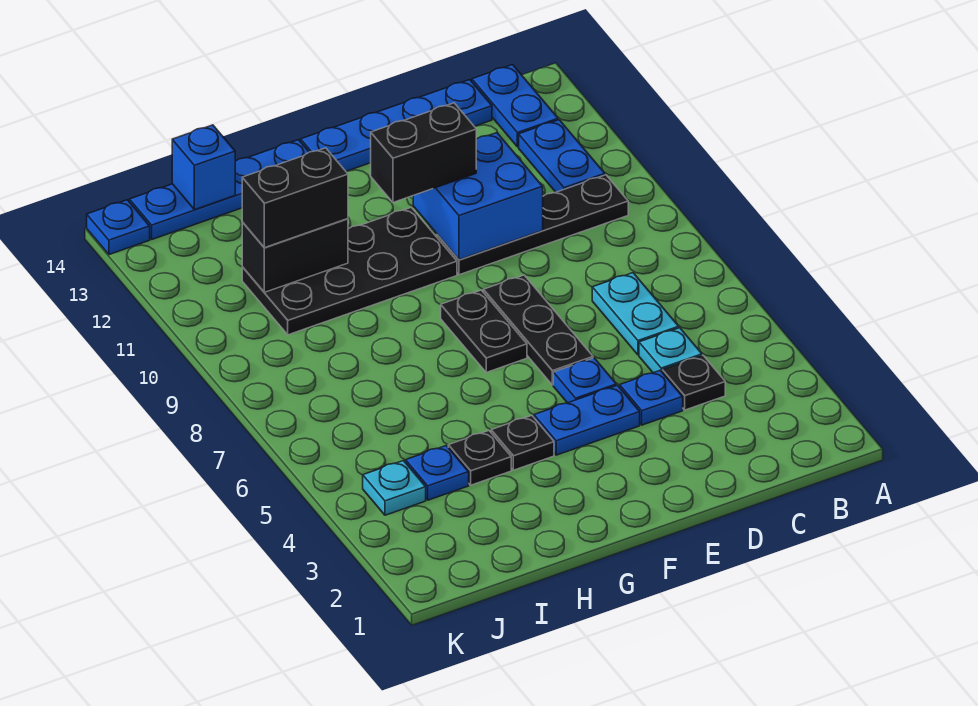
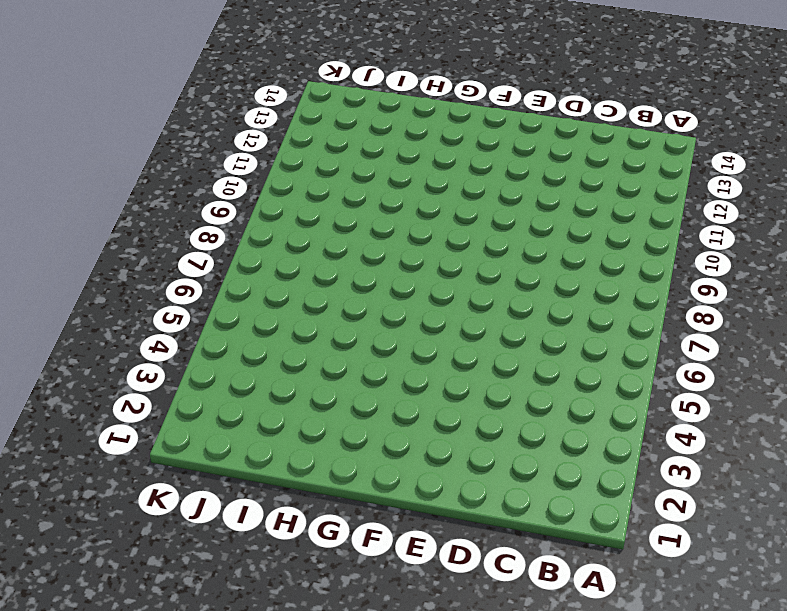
none -> black 1x4 plate [437,175,628,275]
none -> blue 1x2 plate [519,120,605,192]
none -> blue 1x2 plate [472,65,558,147]

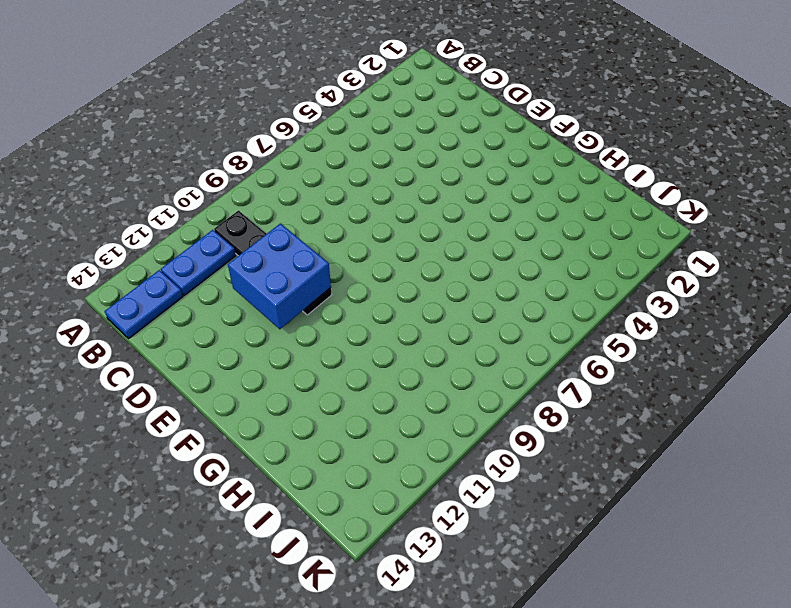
none -> black 1x1 plate [662,355,725,410]
none -> cyan 1x1 plate [639,328,702,373]
none -> cyan 1x2 plate [592,273,679,355]

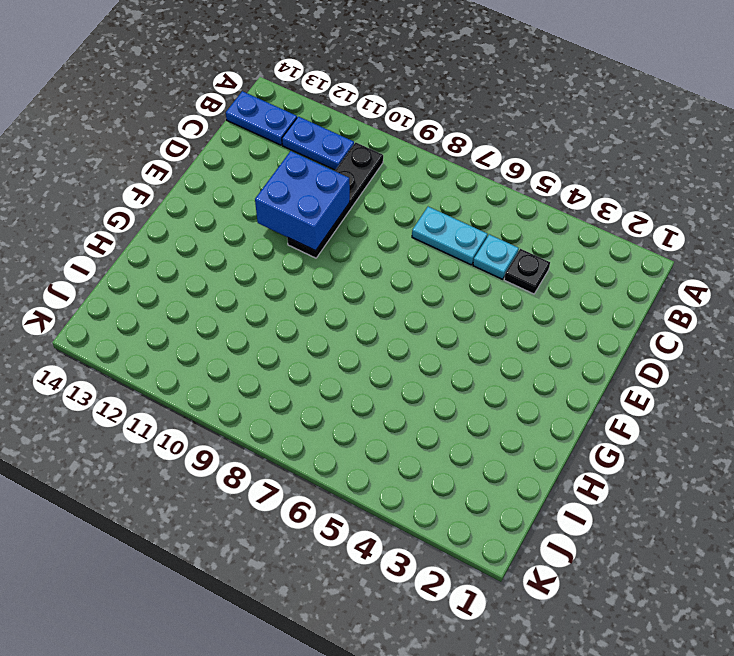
none -> blue 1x4 plate [301,80,492,171]
none -> blue 1x1 plate [620,371,683,425]
none -> blue 1x2 plate [534,385,640,455]

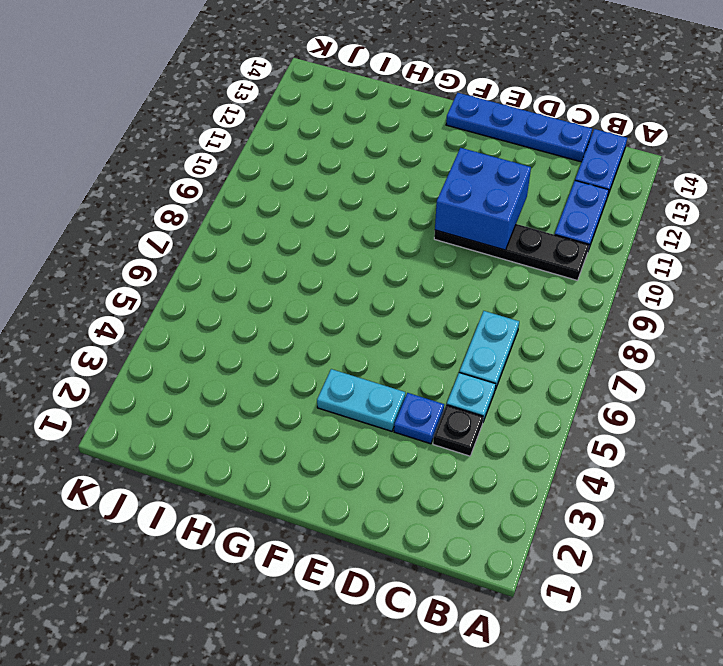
cyan 1x2 plate [317,369,405,431] -> blue 1x2 plate [534,385,640,455]
none -> blue 1x1 plate [553,358,616,403]
none -> black 1x3 plate [483,275,593,385]
none -> black 1x2 plate [441,290,527,372]

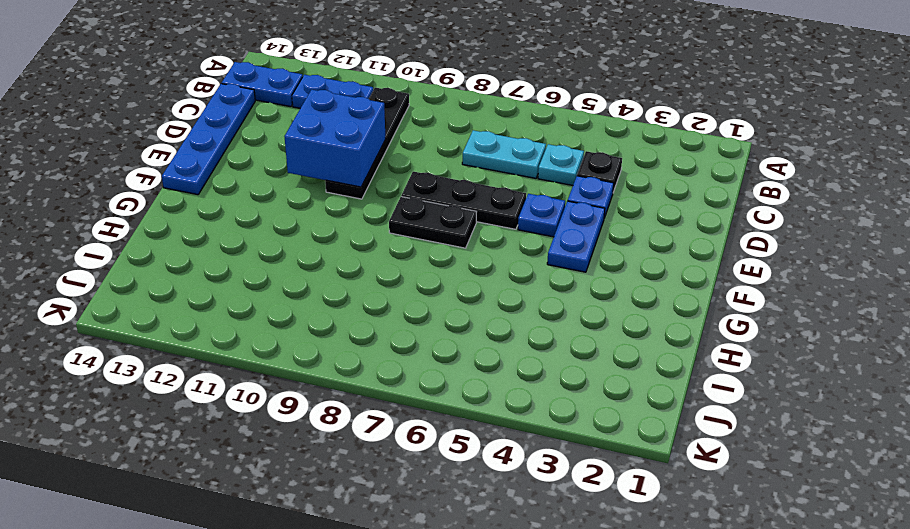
none -> black 2x4 plate [242,207,457,335]
none -> black 1x1 plate [491,416,554,470]
none -> blue 1x4 plate [129,140,309,239]

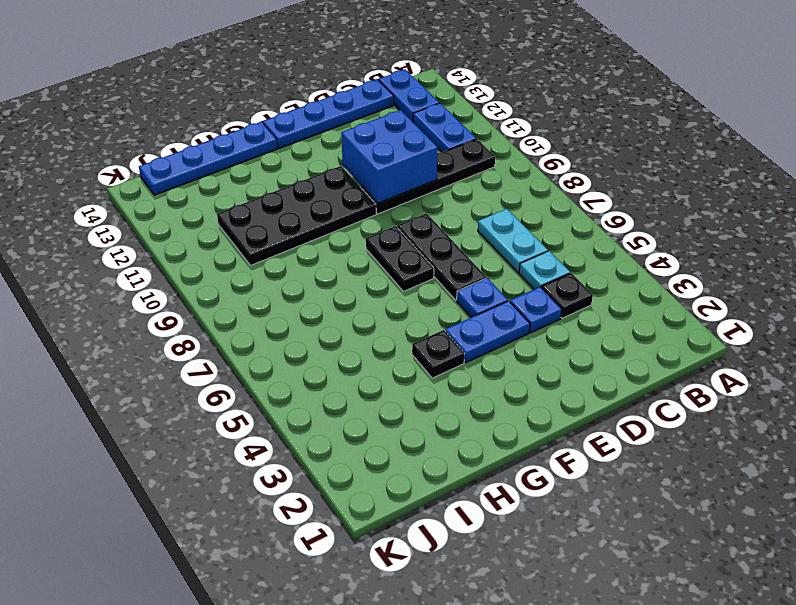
none -> black 1x1 plate [448,431,511,485]
none -> blue 1x1 plate [406,446,469,500]
none -> cyan 1x1 plate [363,461,426,515]

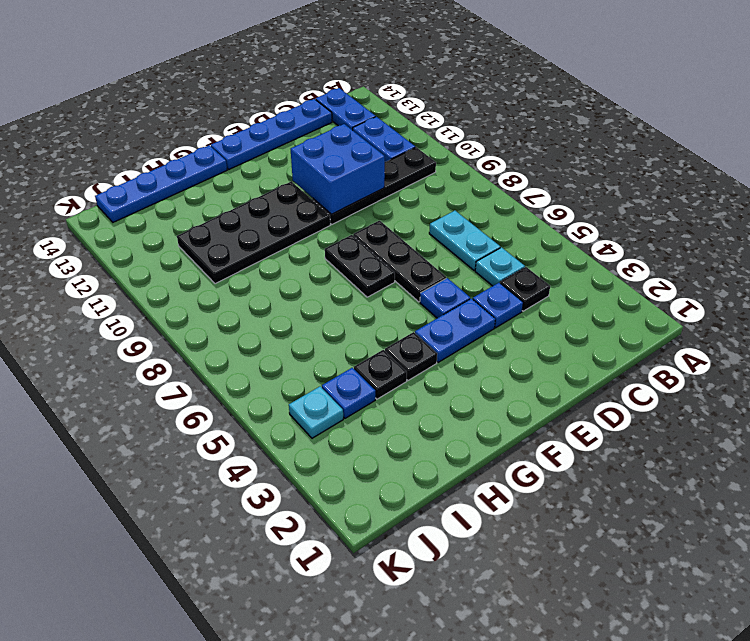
none -> blue 1x1 plate [87,200,150,255]
none -> black 1x2 brick [242,219,348,292]
none -> blue 1x1 brick [172,125,235,210]

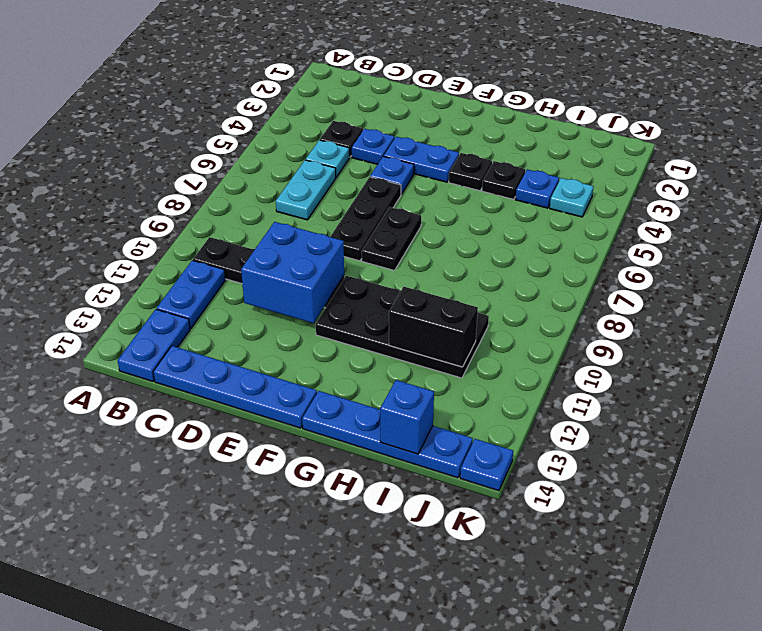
none -> black 1x2 brick [371,103,476,202]
none -> black 1x2 brick [242,148,348,248]

